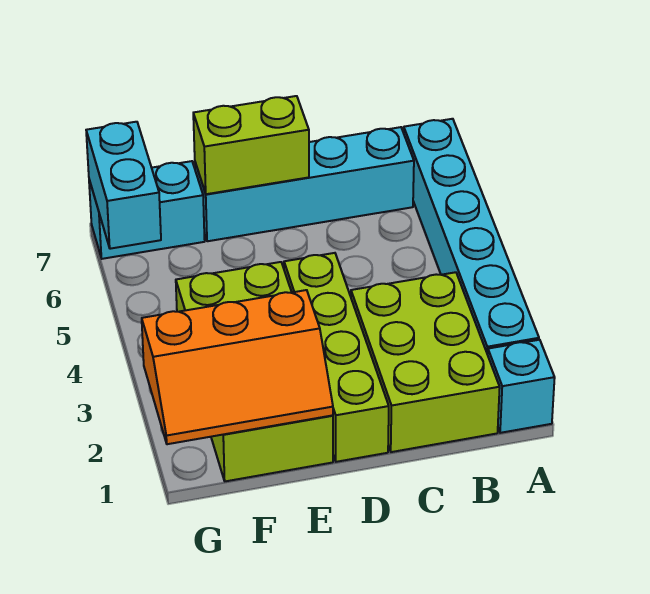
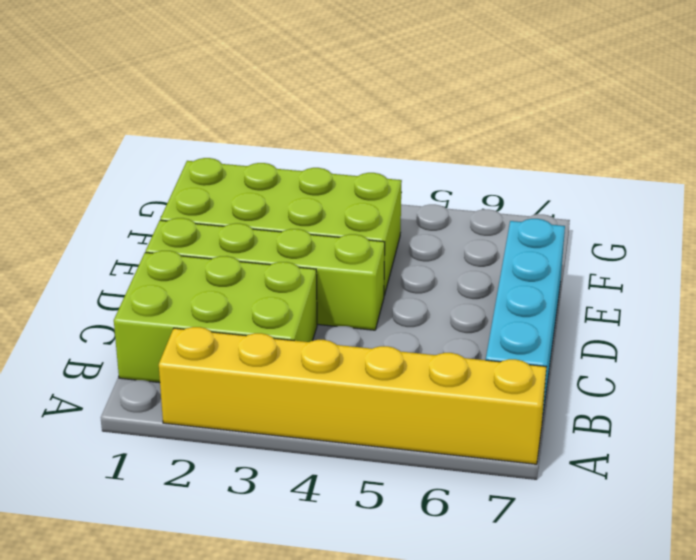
yellow 1x6 brick [159,327,547,464] -> cyan 1x6 brick [404,119,539,354]
none -> cyan 1x1 brick [488,340,555,433]
none -> cyan 1x2 brick [89,161,205,259]

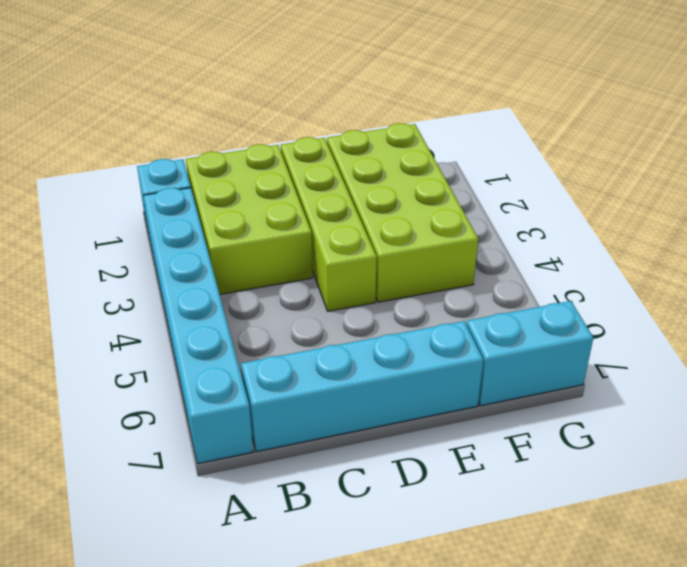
none -> lime 1x2 brick [193,96,309,194]
none -> orange 2x3 slope [142,290,333,444]

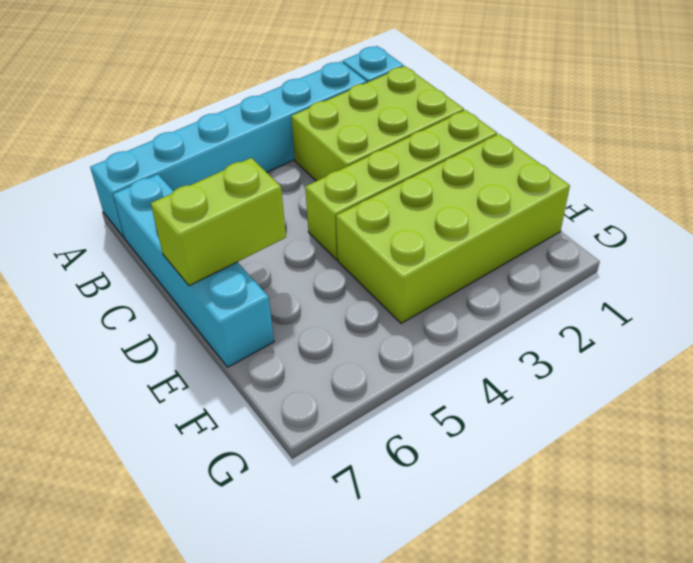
lime 1x2 brick [151,158,286,286] -> lime 1x2 brick turned to [193,96,309,194]
none -> cyan 1x2 brick [89,161,205,259]
none -> orange 2x3 slope [142,290,333,444]

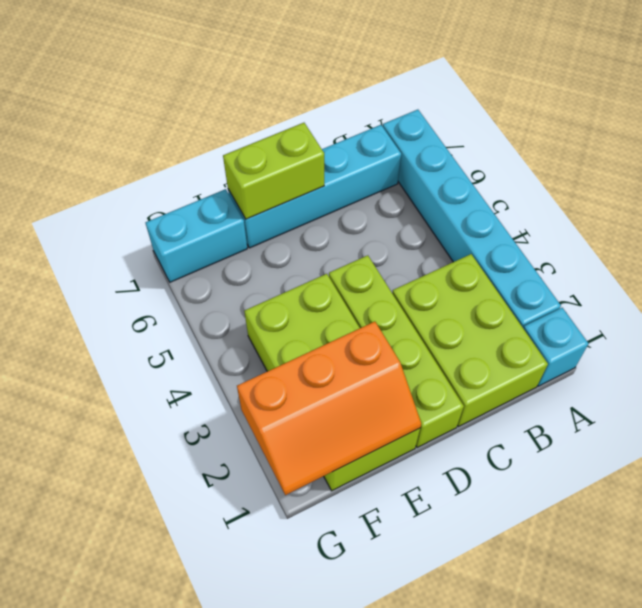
none -> cyan 1x2 brick [86,122,161,249]

